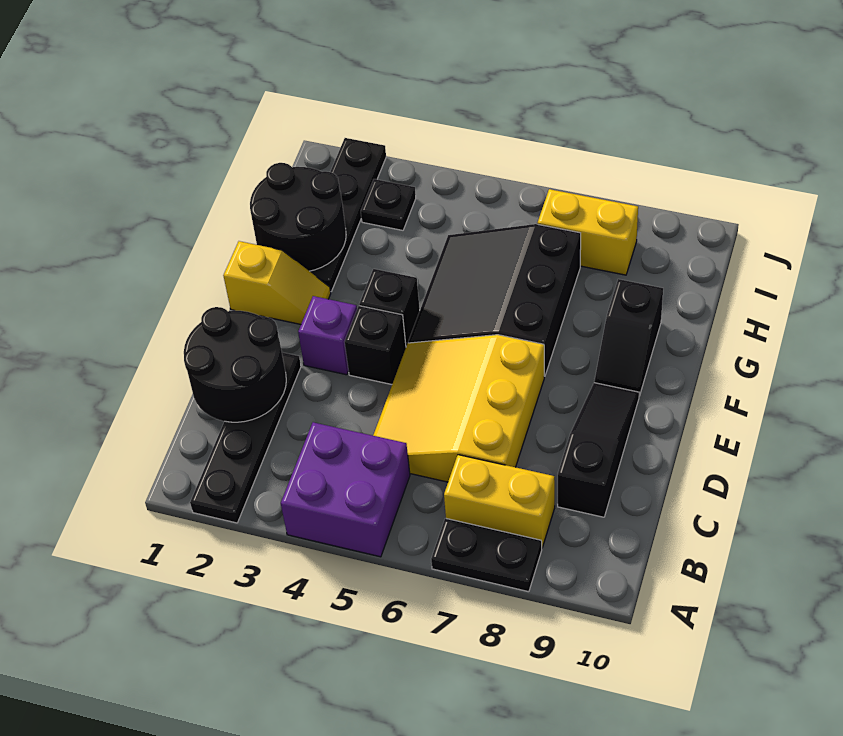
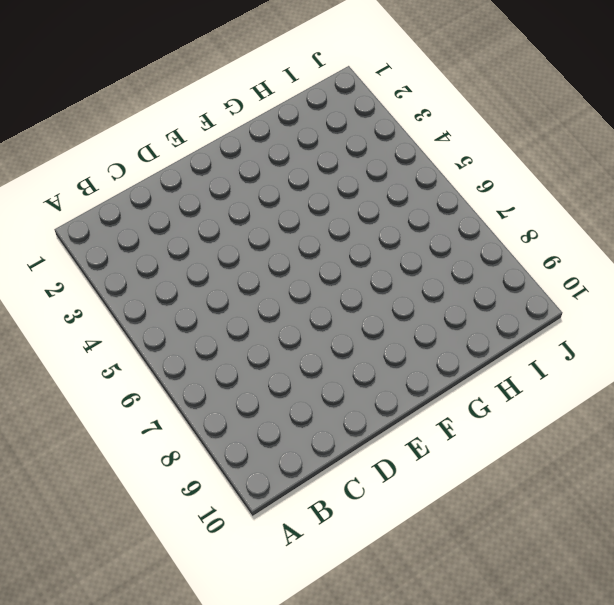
none -> black 1x4 plate [190,352,301,523]
none -> purple 2x2 brick [281,422,410,557]
none -> black 1x2 plate [431,518,542,592]

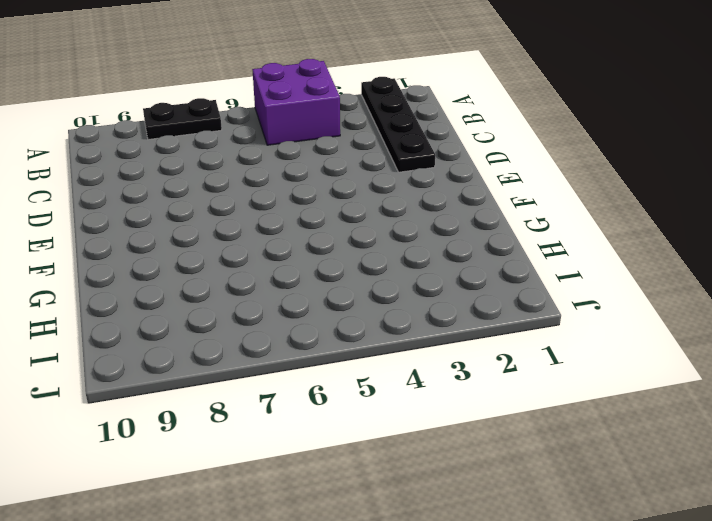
none -> yellow 1x2 brick [444,455,555,547]
none -> yellow 3x3 slope [373,335,544,482]
none -> black 1x3 slope [558,383,639,517]

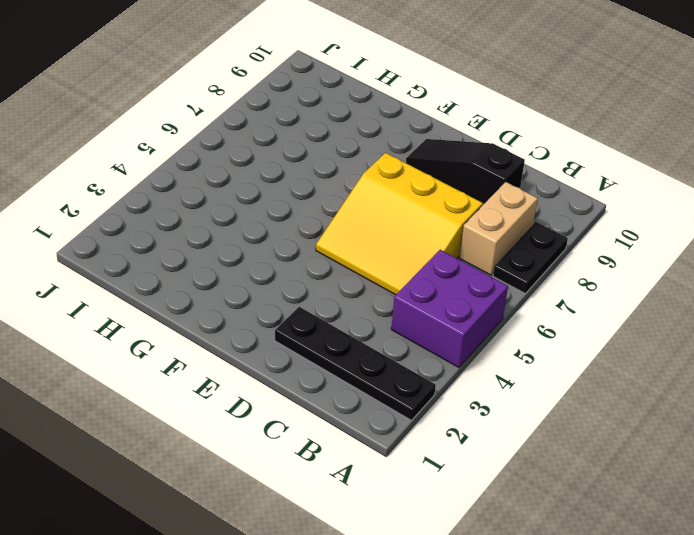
tan 1x2 brick [459,182,538,275] -> yellow 1x2 brick [444,455,555,547]
none -> purple 1x1 brick [298,296,357,375]
none -> black 1x1 brick [345,305,406,384]
none -> yellow 1x2 slope [223,241,331,324]

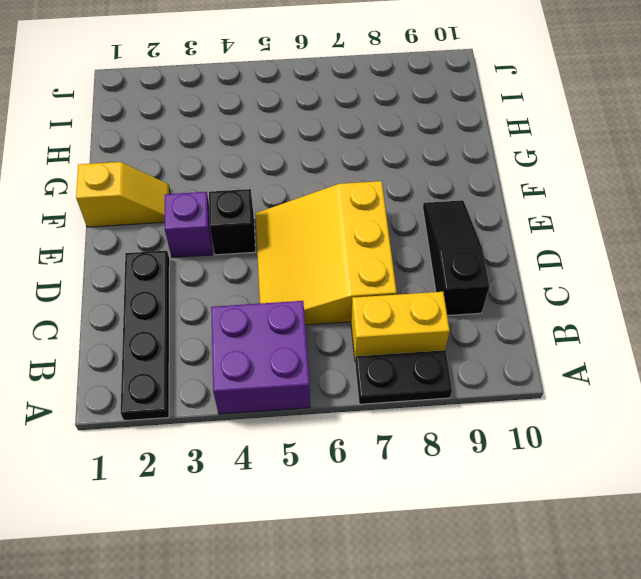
none -> black 1x1 brick [359,269,420,346]
none -> black 3x3 slope [408,224,581,376]
none -> black 1x2 slope [594,279,663,396]

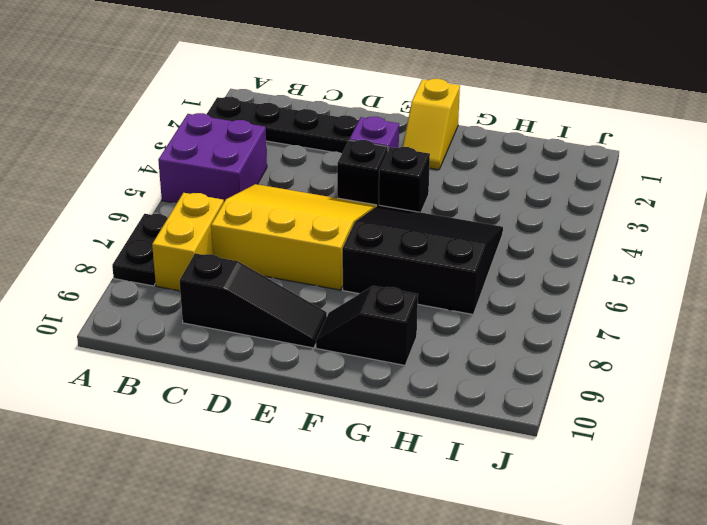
none -> black 1x4 plate [310,138,386,291]
none -> black 1x1 plate [361,179,416,230]
none -> yellow 1x2 brick [537,189,638,275]

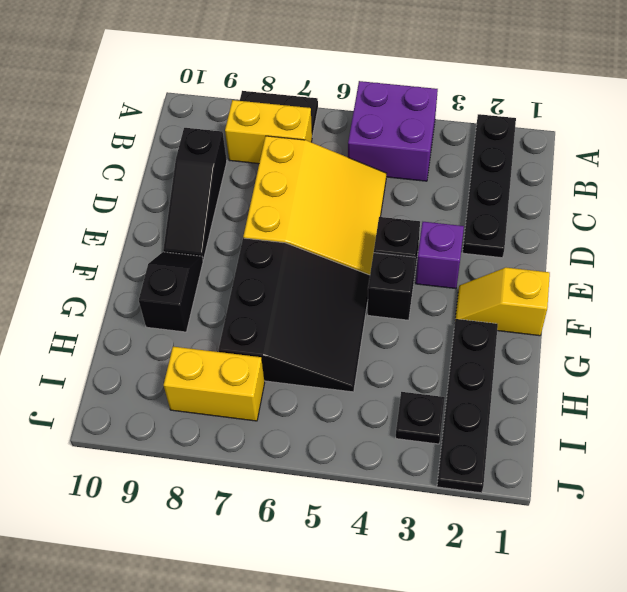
none -> black 2x2 round brick [184,307,286,422]
none -> black 2x2 round brick [250,163,346,271]

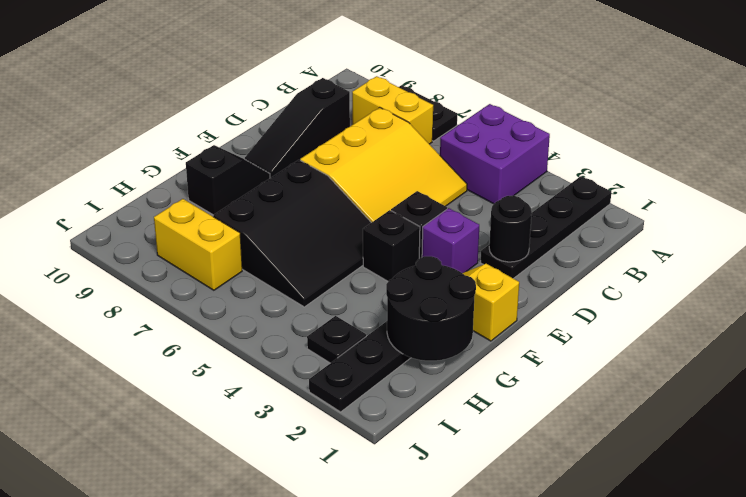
black 1x1 round brick [489,196,532,262] -> black 2x2 round brick [184,307,286,422]

